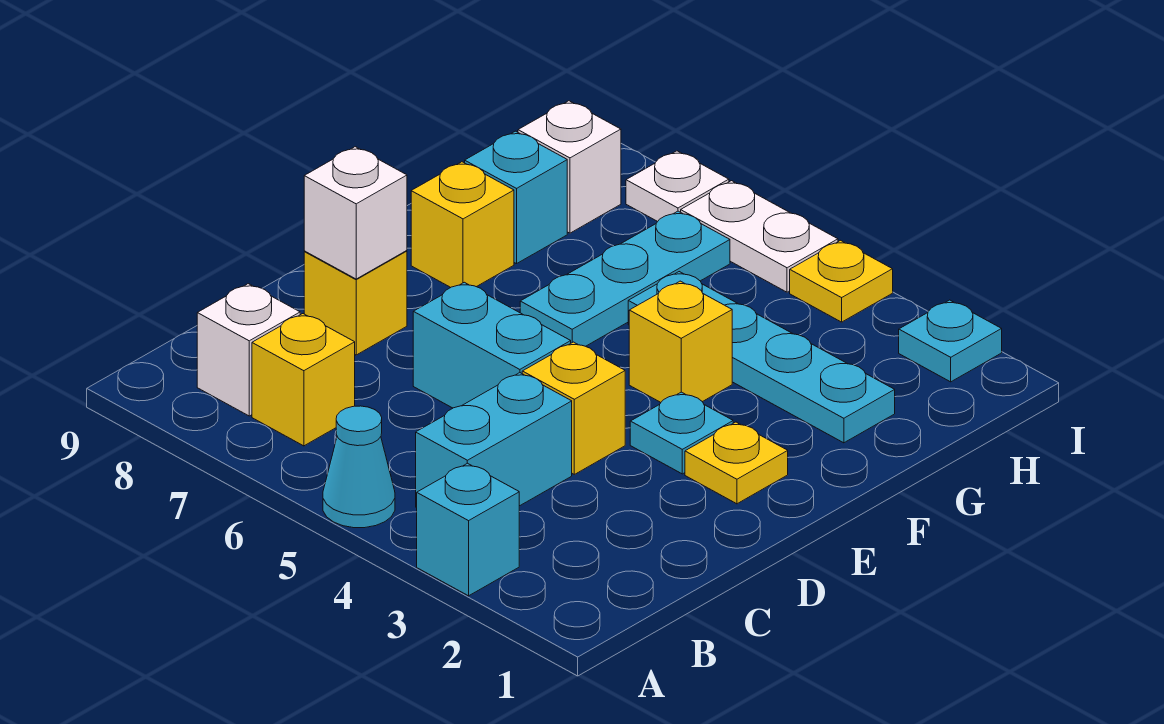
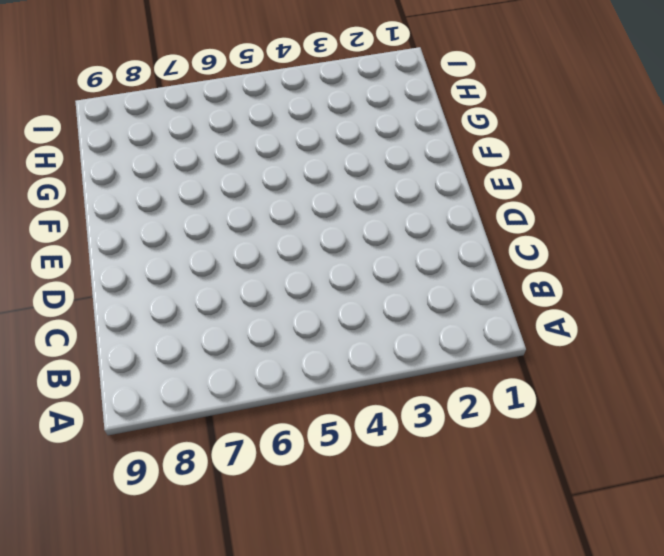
none -> cyan 1x1 brick [417,463,519,596]
none -> cyan 1x1 cone [323,406,395,528]
none -> cyan 1x2 brick [416,373,572,508]

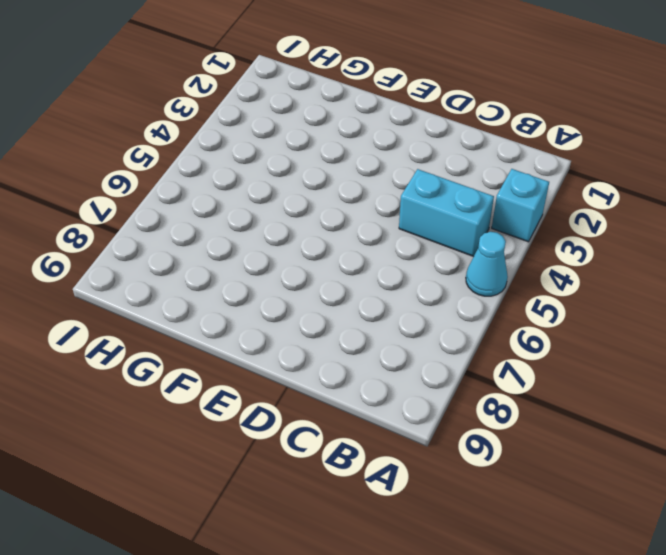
none -> yellow 1x1 brick [252,314,355,446]
none -> white 1x1 brick [197,284,300,416]
none -> yellow 1x1 brick [522,342,625,474]

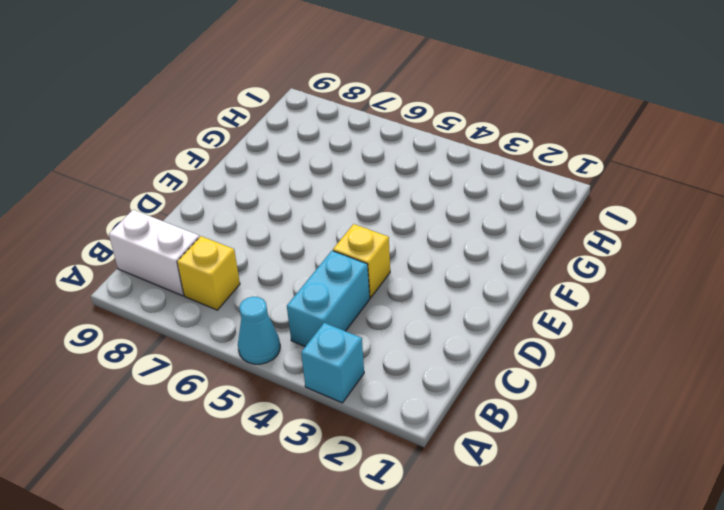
white 1x2 brick [109,210,199,296] -> white 1x1 brick [197,284,300,416]
none -> cyan 1x2 brick [413,282,571,408]
none -> yellow 1x1 brick [304,251,407,355]
none -> yellow 1x1 plate [685,422,788,504]

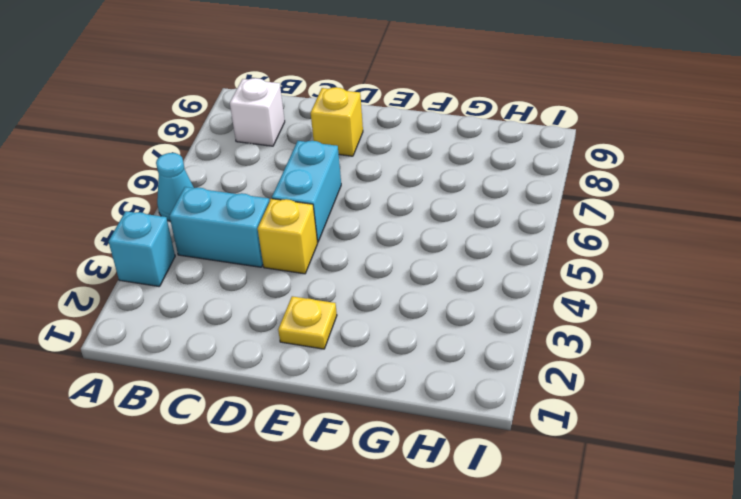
none -> yellow 1x1 brick [252,314,355,446]
none -> cyan 1x1 plate [630,392,733,474]
none -> yellow 1x1 brick [629,281,732,402]

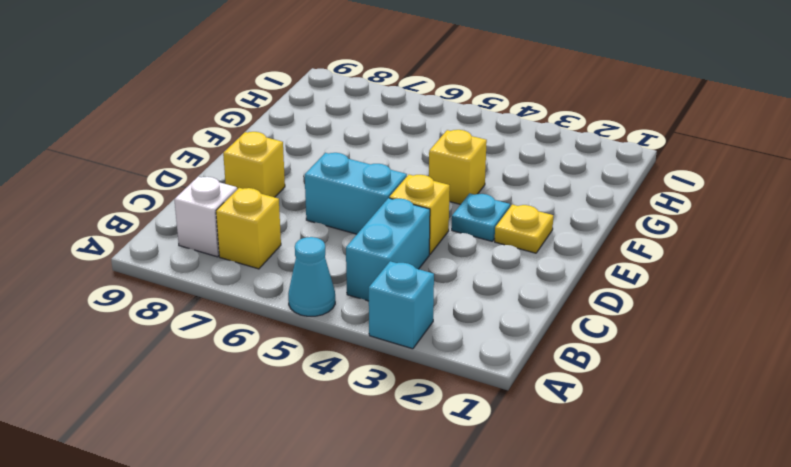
none -> cyan 1x3 plate [520,211,730,346]
none -> yellow 1x1 brick [411,162,514,288]
none -> cyan 1x4 plate [628,272,895,443]

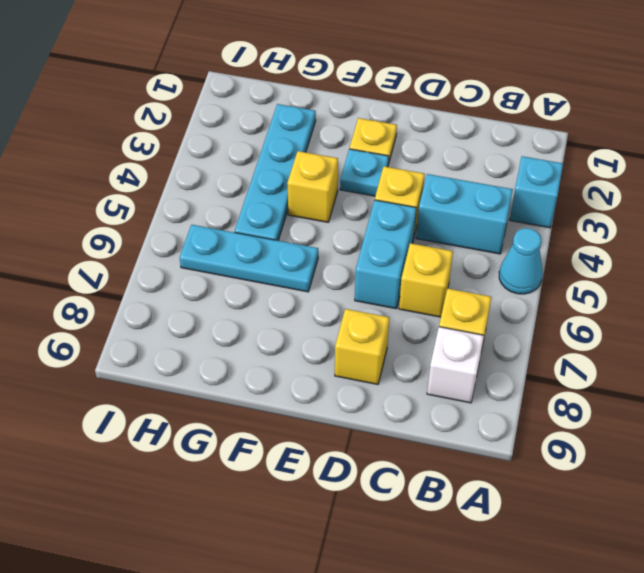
yellow 1x1 brick [399,243,453,317] -> yellow 1x1 brick moved to [411,162,514,288]
none -> cyan 1x1 brick [465,131,567,264]
none -> white 1x1 brick [518,101,621,233]
none -> cyan 1x1 plate [899,300,1002,382]

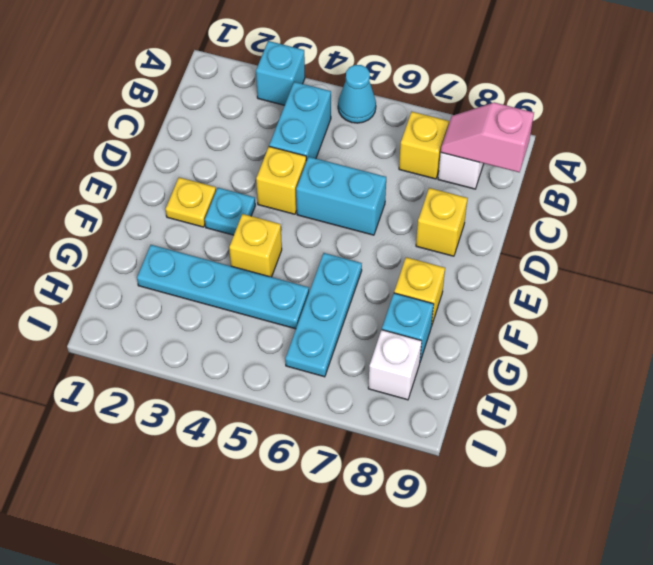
pink 1x2 slope [441,102,534,172] -> none
none -> cyan 1x1 plate [899,300,1002,382]
none -> yellow 1x1 plate [790,240,893,322]
none -> white 1x2 plate [681,181,838,292]

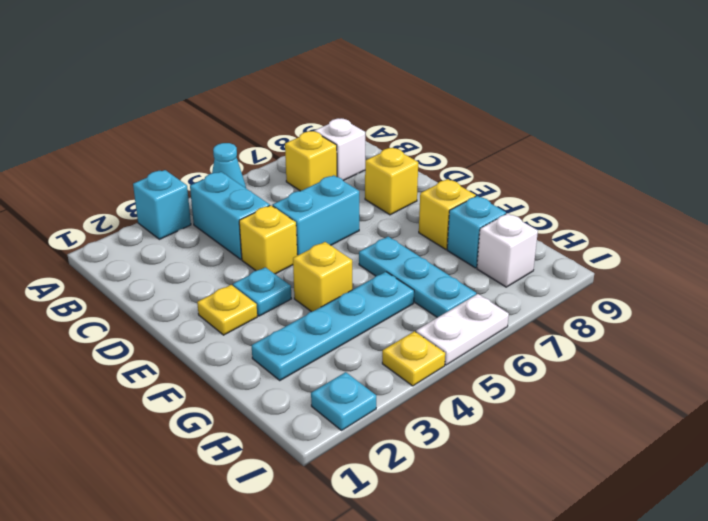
none -> white 1x1 plate [626,151,729,222]
none -> white 1x1 brick [304,147,407,279]

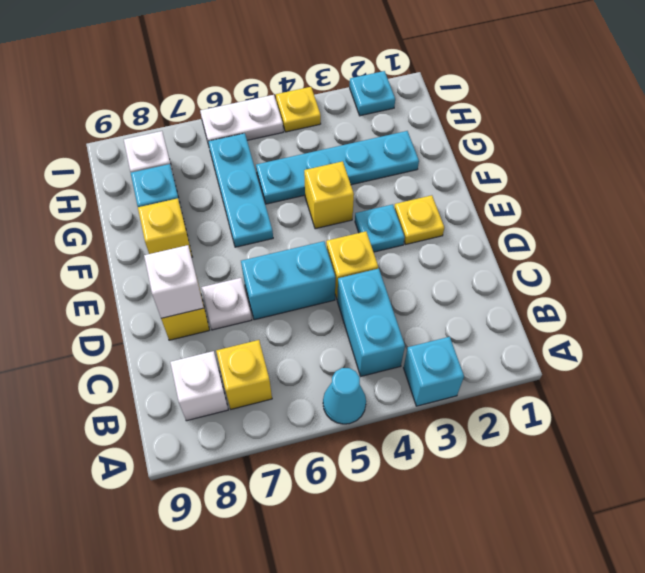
white 1x1 plate [202,278,252,330] -> white 1x1 plate moved to [626,151,729,222]

